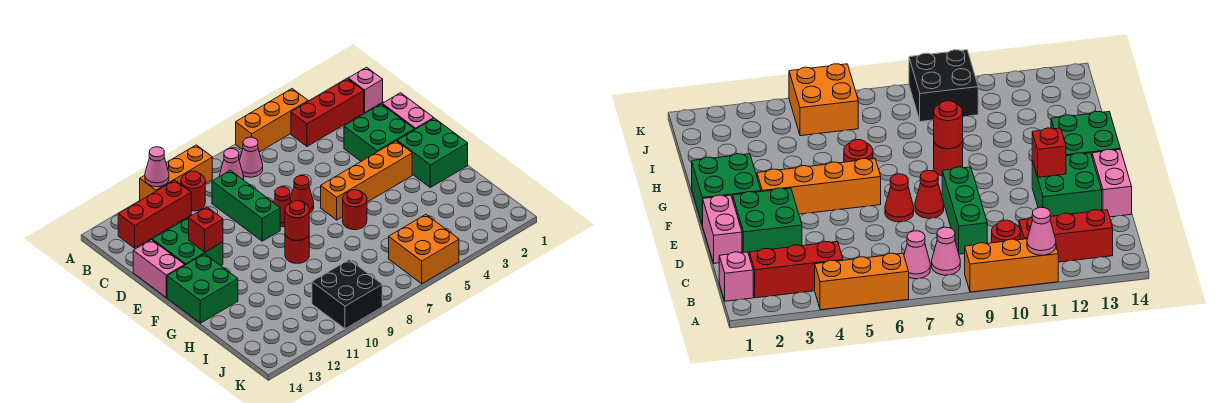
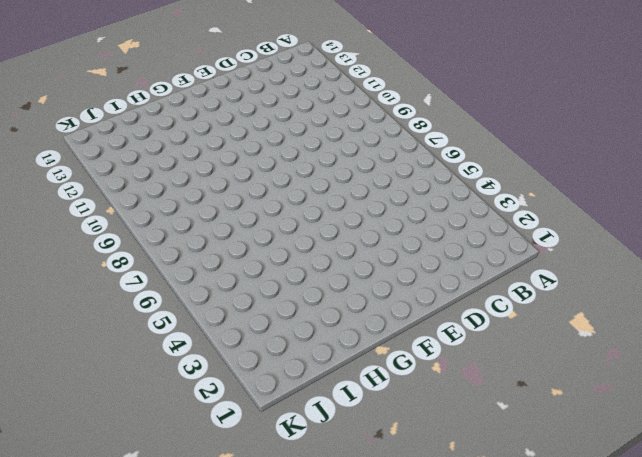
none -> orange 1x3 brick [236,89,308,152]
none -> orange 1x3 brick [140,145,212,201]
none -> pink 1x1 brick [348,67,383,113]

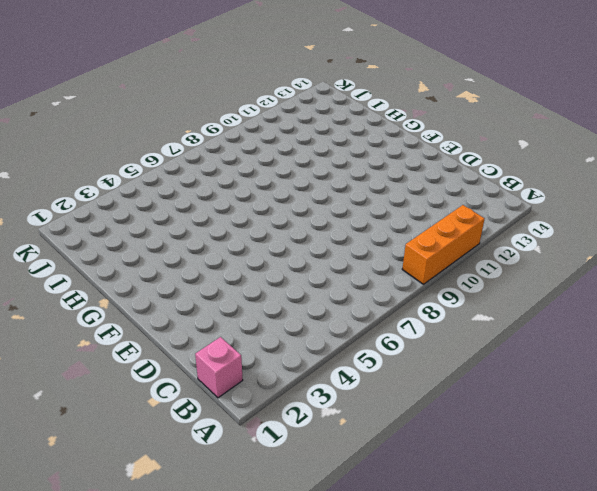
none -> orange 1x3 brick [236,89,308,152]
none -> red 1x3 brick [291,79,364,146]
none -> pink 1x1 cone [239,137,263,177]

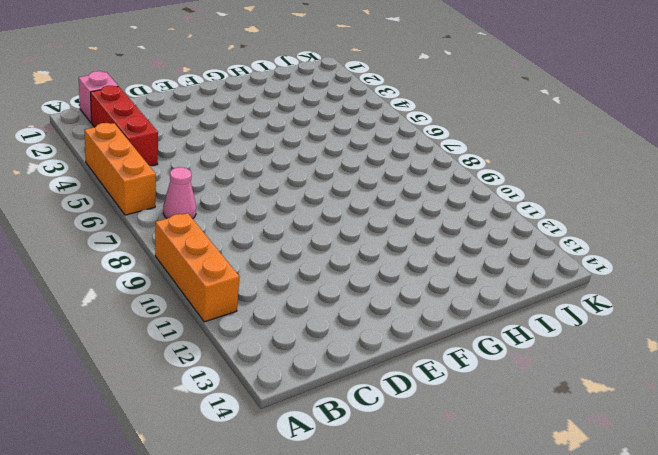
none -> pink 1x1 cone [219,149,244,180]
none -> red 1x1 round brick [181,171,205,211]
none -> red 1x3 brick [118,180,191,248]

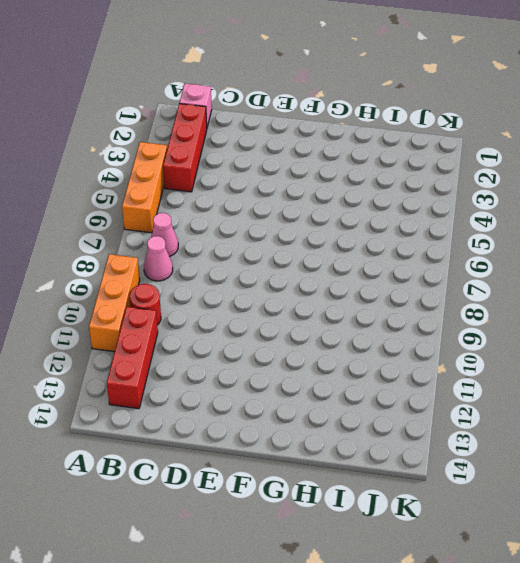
none -> green 1x3 brick [212,170,280,241]
none -> pink 1x2 brick [382,93,434,129]
none -> green 2x2 brick [344,104,415,161]

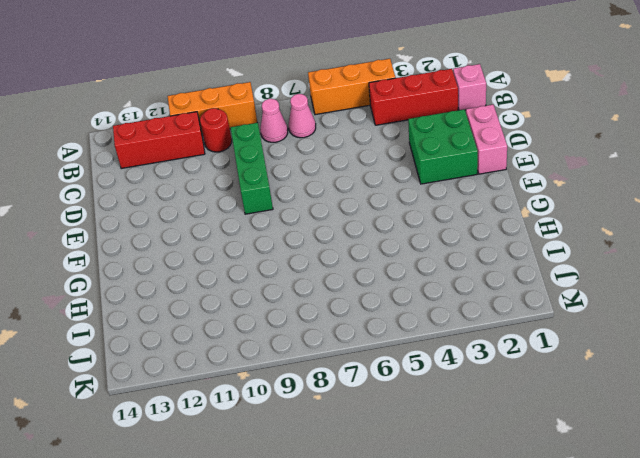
none -> green 2x2 brick [152,218,223,266]
none -> pink 1x2 brick [133,240,185,298]
none -> red 1x1 cone [290,176,314,214]

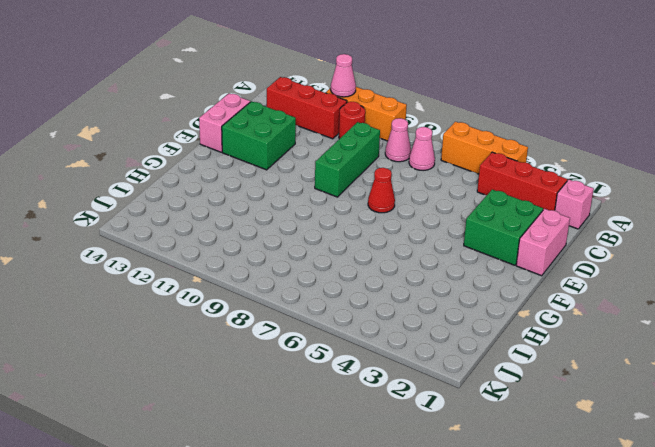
none -> red 1x1 cone [274,187,291,227]
none -> green 2x2 brick [397,118,468,188]
none -> orange 1x4 brick [321,141,412,220]

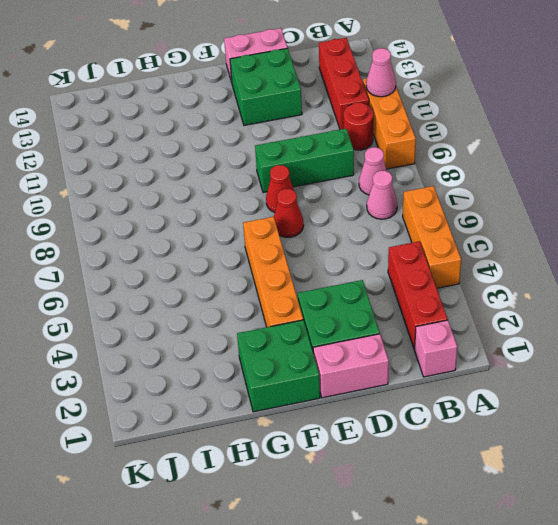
none -> green 2x2 brick [167,254,238,323]
none -> red 1x1 round brick [343,190,367,230]
none -> red 1x1 round brick [285,234,309,263]

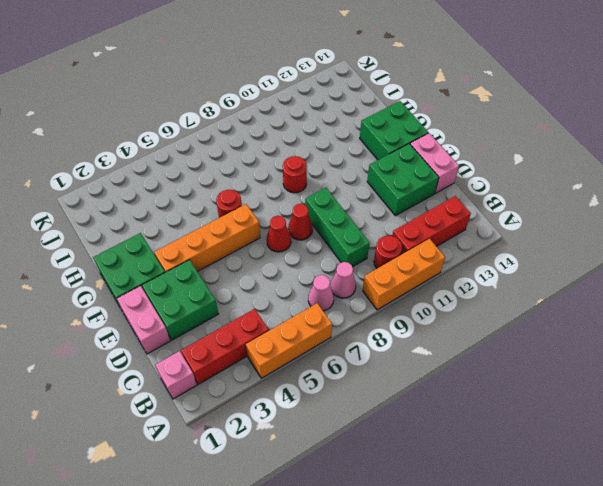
none -> orange 2x2 brick [389,215,459,284]
none -> black 2x2 brick [312,260,382,329]
none -> pink 1x1 cone [145,147,169,187]

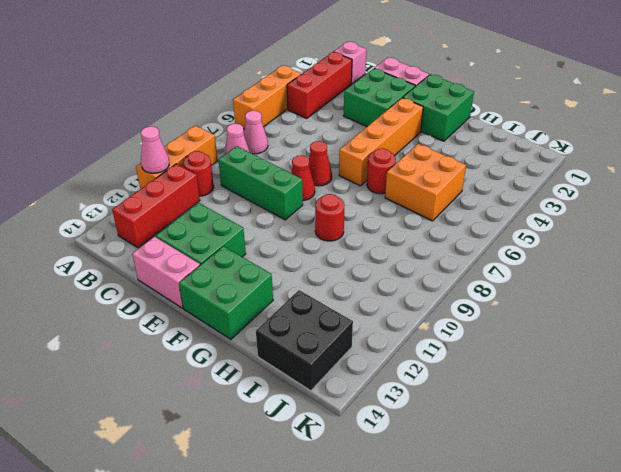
orange 2x2 brick [385,144,466,221] -> orange 2x2 brick moved to [389,215,459,284]
black 2x2 brick [256,290,353,391] -> black 2x2 brick moved to [312,260,382,329]
none -> red 1x1 brick [189,207,223,252]
none -> red 1x1 round brick [285,201,309,241]

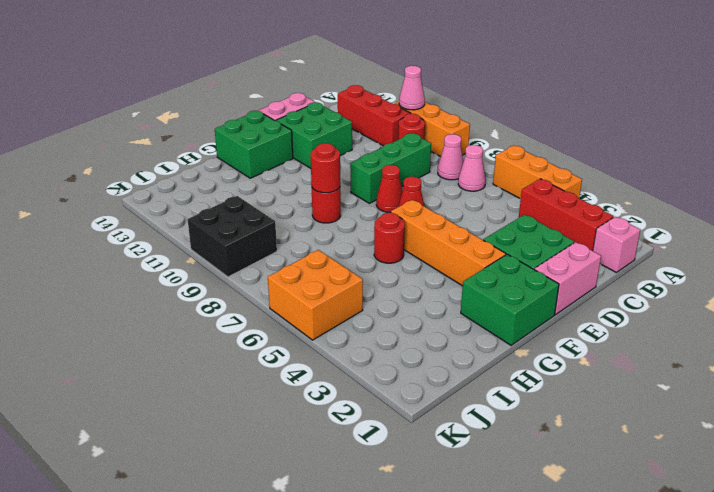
none -> red 1x1 brick [189,207,223,252]

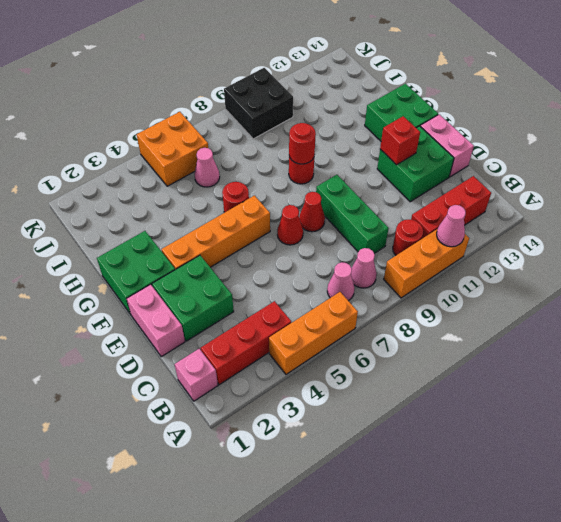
pink 1x1 cone [194,148,220,187] -> none

